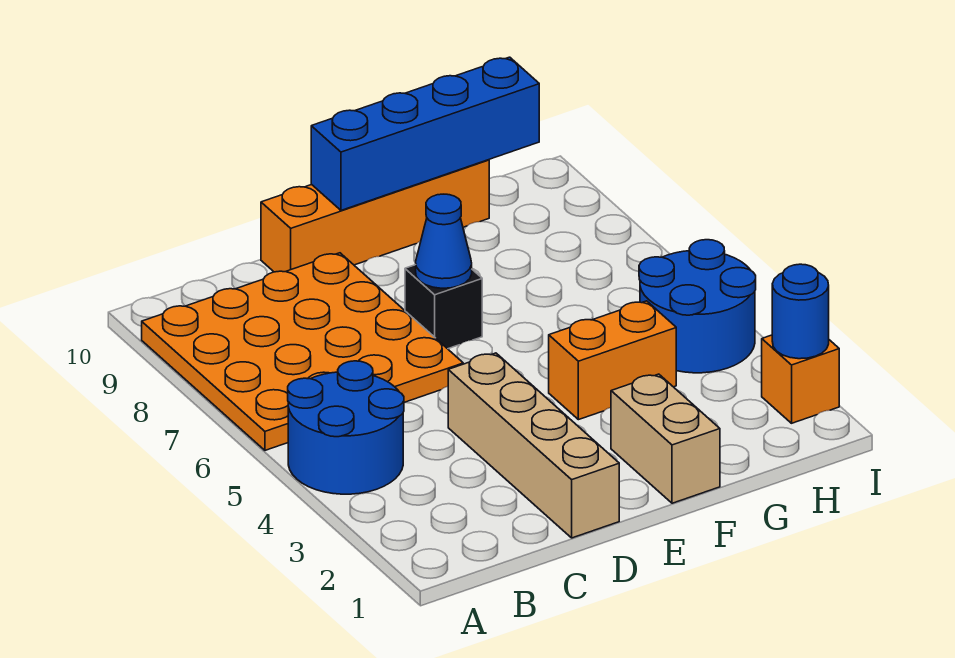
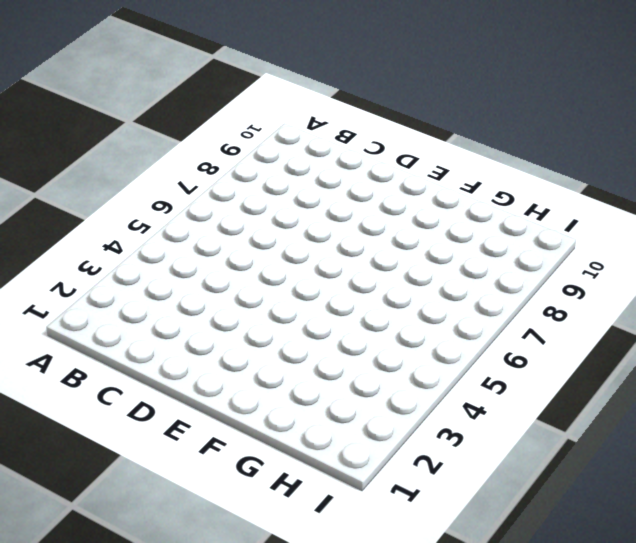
none -> blue 2x2 round brick [288,361,404,494]
none -> orange 4x4 plate [142,253,463,450]
none -> tan 1x4 brick [448,353,619,538]

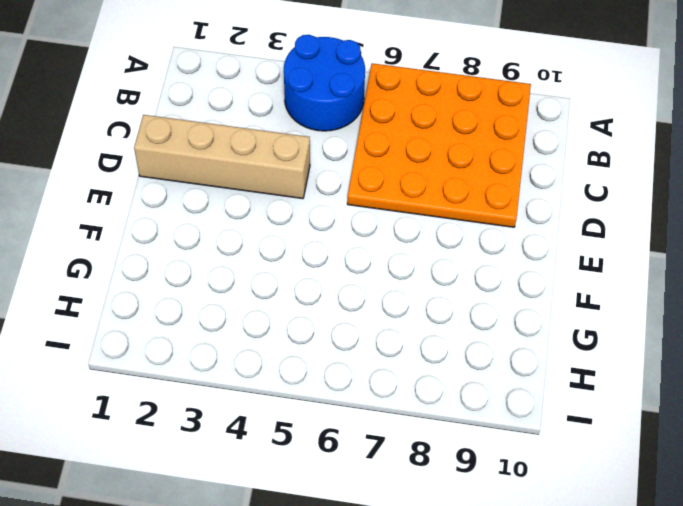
none -> orange 1x4 brick [261,160,489,272]
none -> black 1x1 brick [405,265,482,349]
none -> tan 1x2 brick [611,374,720,503]

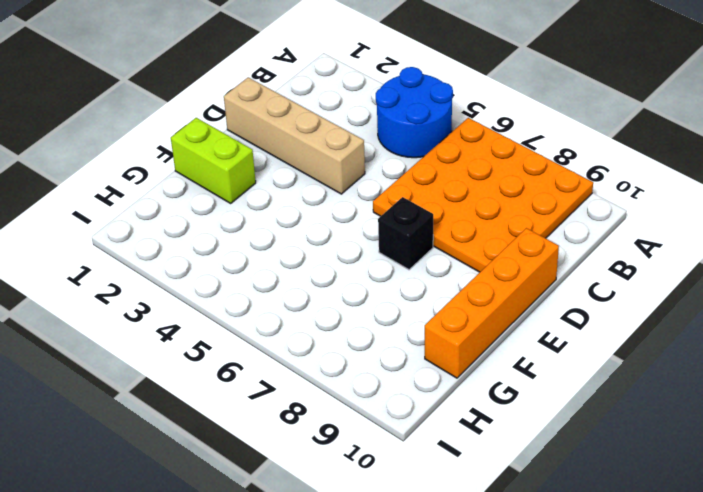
lime 1x2 brick [171,118,256,203] -> tan 1x2 brick [611,374,720,503]
none -> orange 1x2 brick [549,301,676,420]
none -> blue 2x2 round brick [639,240,756,373]
none -> orange 1x1 brick [762,335,839,423]

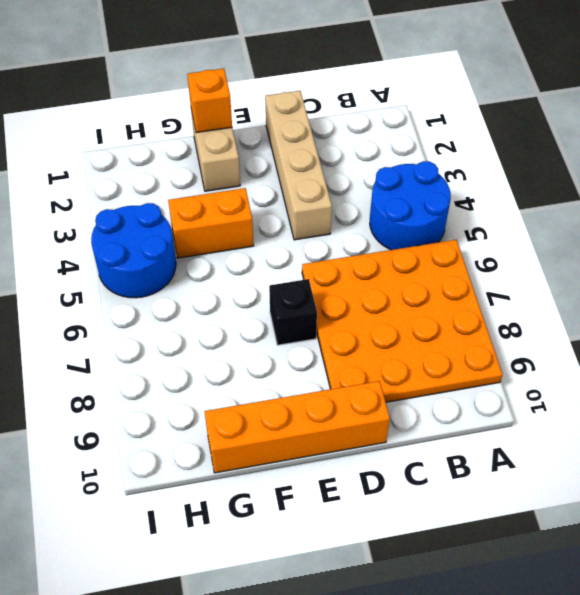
orange 1x1 brick [187,68,232,133] -> orange 1x1 brick moved to [762,335,839,423]
none -> blue 1x1 cone [416,194,472,288]
none -> blue 1x4 brick [311,57,539,210]
none -> blue 1x1 round brick [772,264,829,359]

